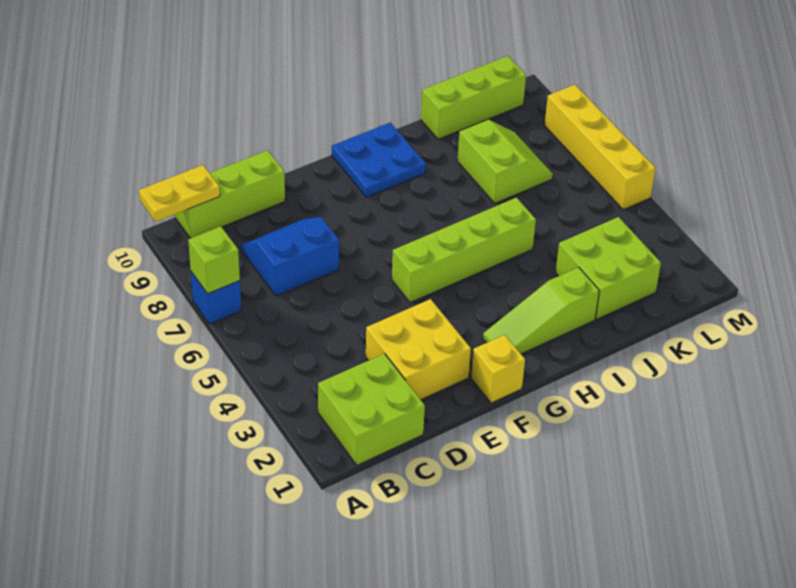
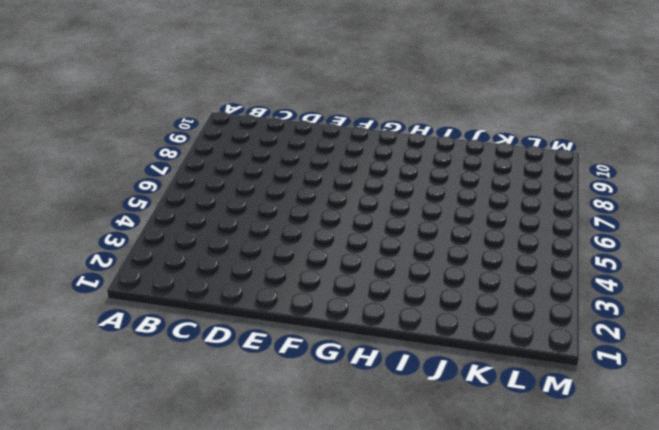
none -> blue 1x1 brick [191,272,241,324]
none -> lime 2x2 brick [318,354,425,465]
none -> lime 1x3 brick [175,150,285,238]

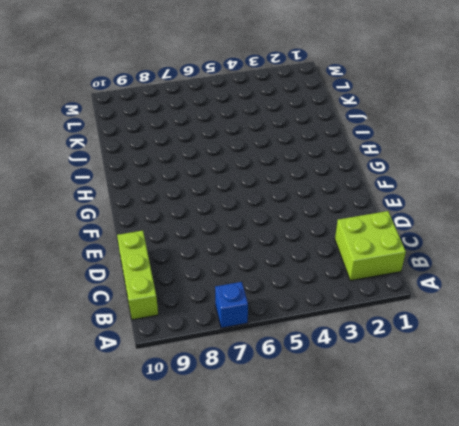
none -> blue 2x2 slope [241,217,339,296]
none -> yellow 2x2 brick [366,299,471,400]
none -> yellow 1x1 brick [471,335,525,403]

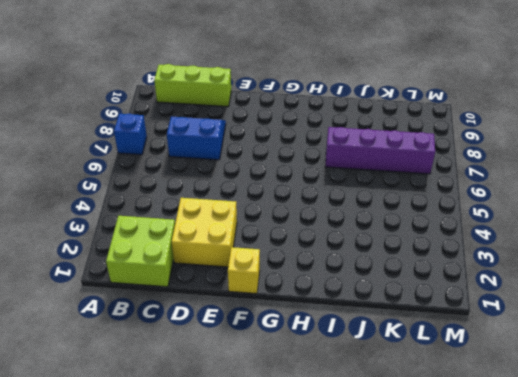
purple 1x4 brick [325,127,435,174] -> lime 2x2 slope [458,119,553,203]
none -> lime 1x4 brick [392,198,536,303]
none -> lime 1x3 slope [483,267,599,354]
none -> blue 2x2 plate [332,123,426,197]

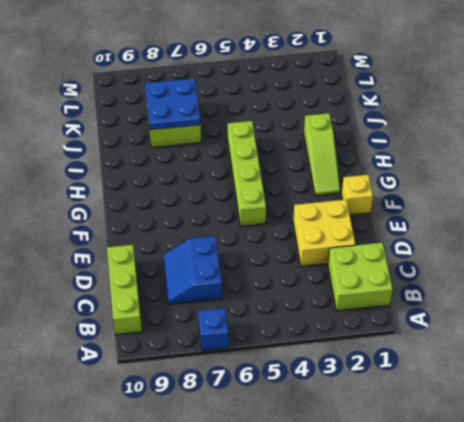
blue 2x2 plate [145,78,200,130] -> blue 2x2 plate moved to [332,123,426,197]
none -> lime 2x2 brick [556,217,661,319]
none -> lime 1x3 brick [421,56,526,139]
none -> yellow 1x4 brick [545,85,655,210]

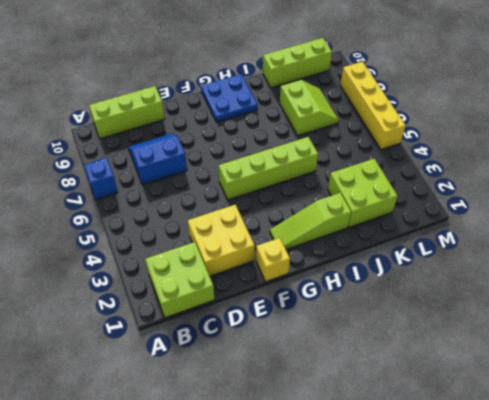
none -> lime 1x1 brick [188,226,240,294]
none -> yellow 1x2 plate [139,165,220,222]

